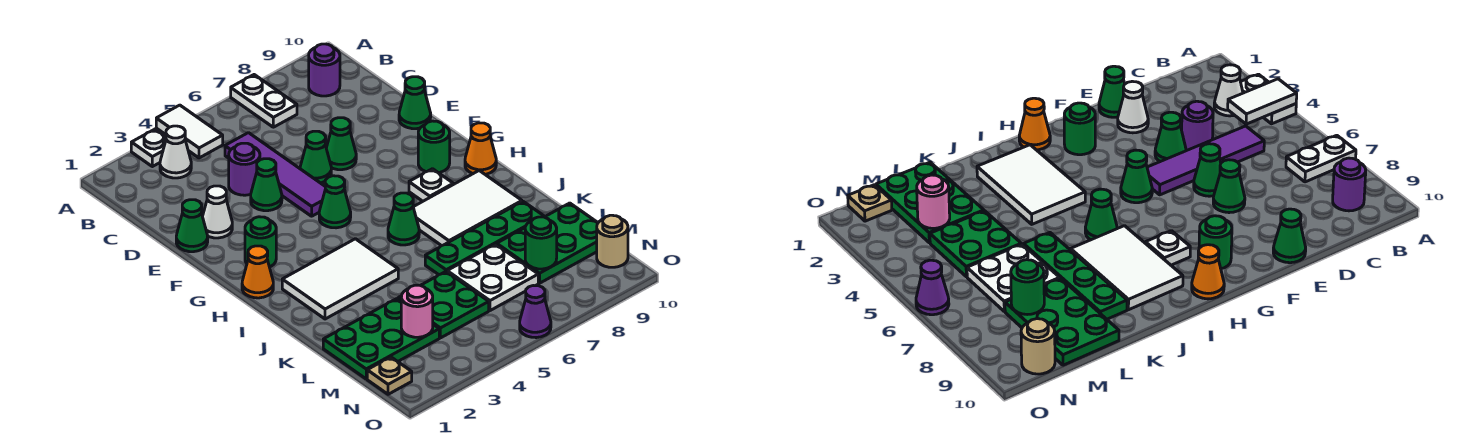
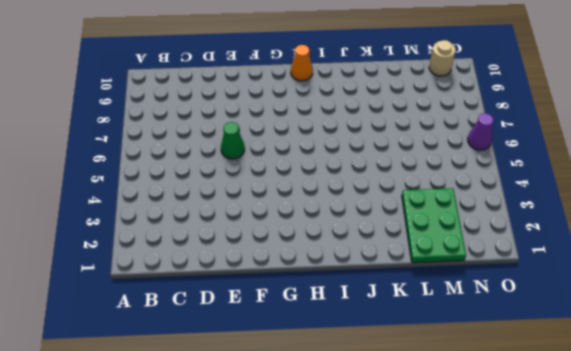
none -> white 1x2 plate [131,128,166,167]
none -> white 1x2 plate [231,75,297,127]
none -> white 1x1 cone [160,126,191,178]
none -> purple 1x1 round brick [309,44,340,96]

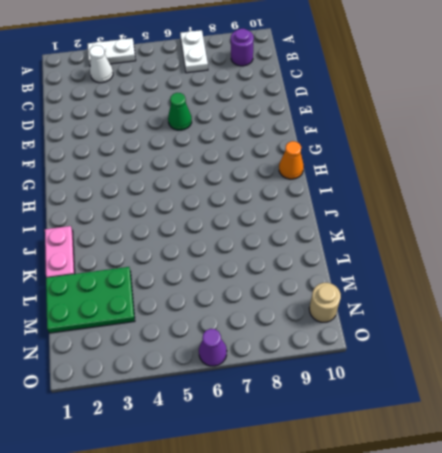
pink 1x2 plate [45,226,75,278] -> none
none -> purple 1x4 tile [225,133,325,216]
none -> purple 1x1 round brick [229,143,260,195]
none -> green 1x1 cone [176,200,208,252]
none -> white 1x1 cone [203,186,232,238]

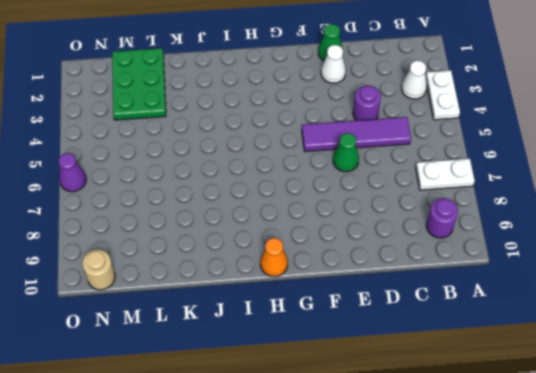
none -> green 1x1 cone [251,159,282,211]
none -> green 1x1 cone [326,118,356,170]
none -> green 1x1 cone [399,77,431,129]
none -> green 1x1 round brick [245,217,276,267]

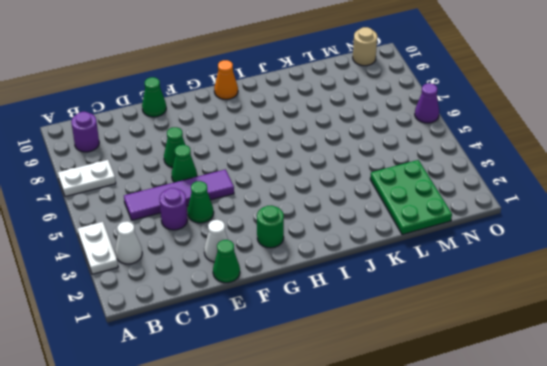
none -> green 1x1 cone [319,176,351,228]
none -> green 1x1 round brick [418,121,450,173]
none -> orange 1x1 cone [242,246,273,298]
none -> white 1x1 plate [409,169,453,201]

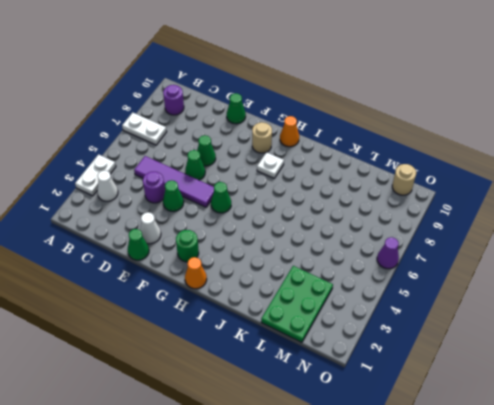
tan 1x1 round brick [252,122,272,153] -> green 1x1 round brick [418,121,450,173]
none -> white 2x3 tile [282,239,398,319]
none -> green 1x1 cone [388,193,419,245]
none -> white 2x3 tile [413,171,522,246]
none -> green 1x4 plate [425,202,544,275]

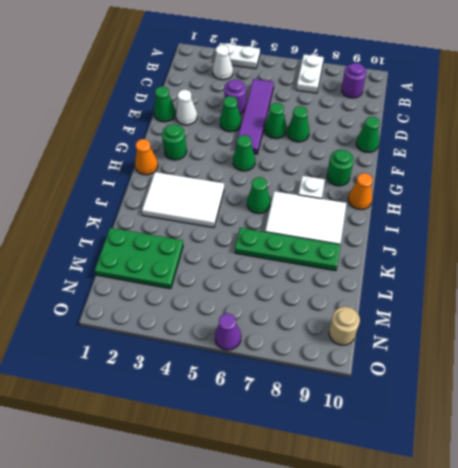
none -> green 2x2 plate [398,272,489,338]
none -> white 2x2 plate [447,244,538,311]
none -> green 2x3 plate [497,203,598,283]
none -> tan 1x1 plate [367,357,412,394]

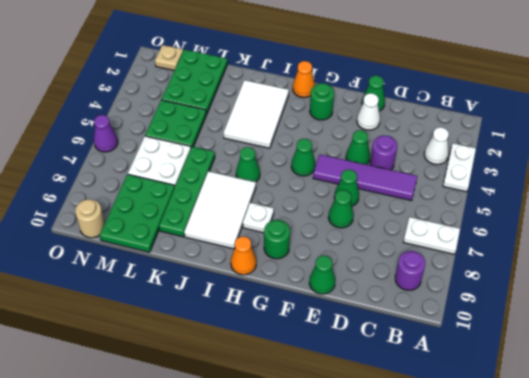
none -> white 1x2 tile [156,105,223,158]
none -> pink 1x1 round brick [401,285,433,337]
none -> green 1x1 round brick [525,217,557,269]

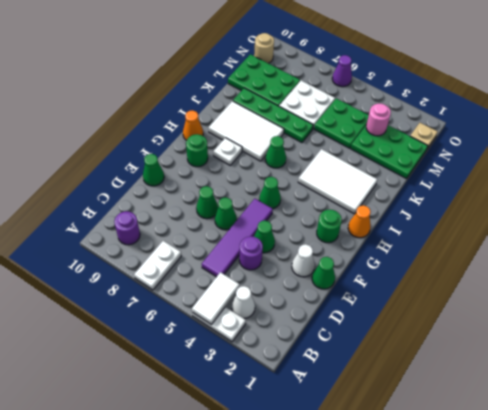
none -> green 1x1 round brick [525,217,557,269]

